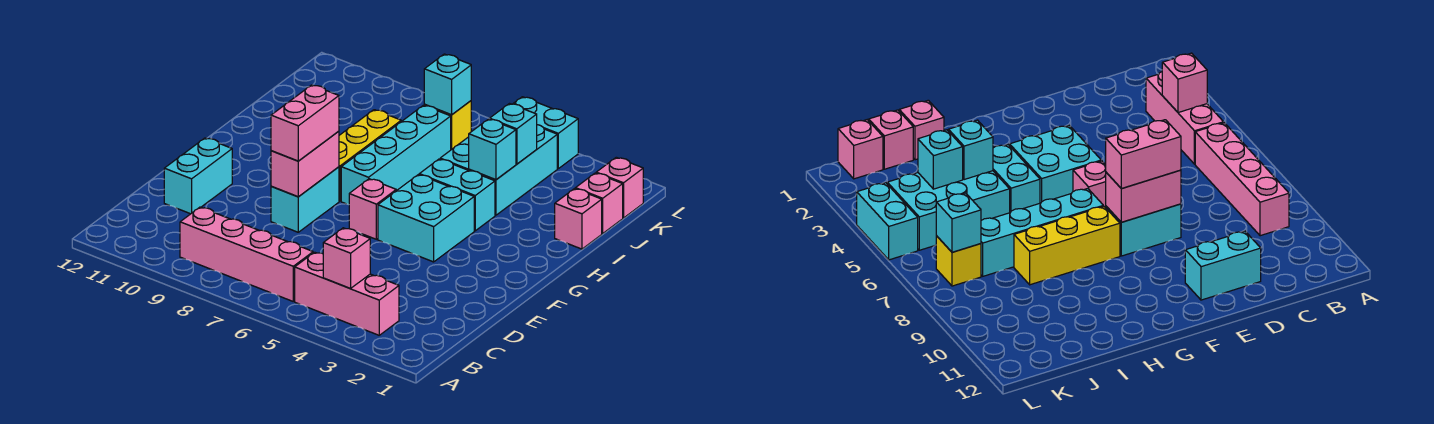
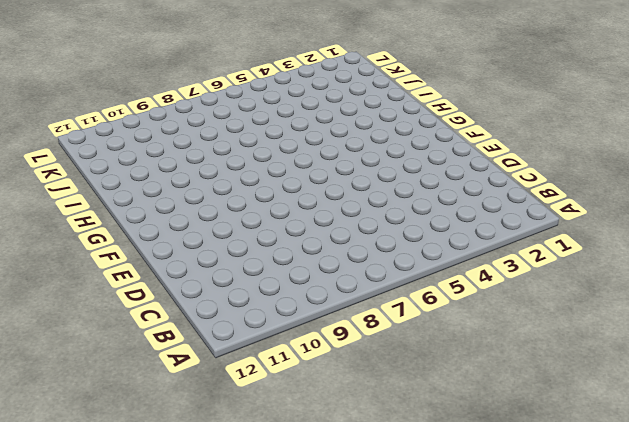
none -> pink 1x3 brick [295,252,399,335]
none -> pink 1x4 brick [180,207,313,301]
none -> cyan 1x2 brick [164,138,232,214]

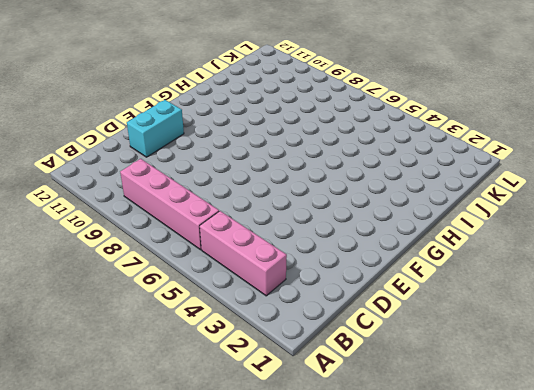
none -> cyan 1x2 brick [271,167,339,232]
none -> cyan 2x2 brick [378,175,474,262]
none -> pink 1x1 brick [349,179,396,239]

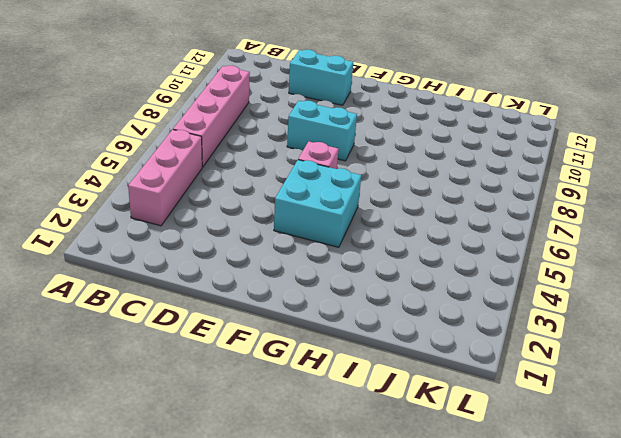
none -> cyan 1x4 brick [341,105,451,205]
none -> yellow 1x3 brick [339,110,401,201]
none -> cyan 1x2 brick [419,159,495,231]

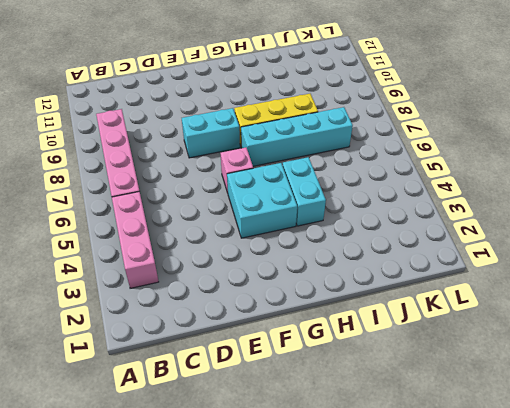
none -> cyan 1x2 brick [164,138,232,214]
none -> pink 1x1 brick [555,189,602,249]
none -> cyan 2x3 brick [440,125,557,215]

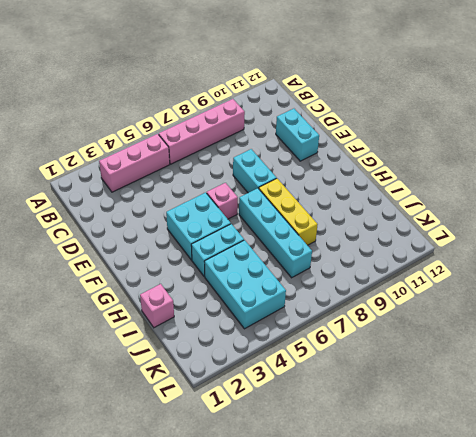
none -> pink 1x1 brick [576,173,623,233]
none -> pink 1x1 brick [596,157,643,218]
none -> yellow 1x1 brick [424,101,471,150]

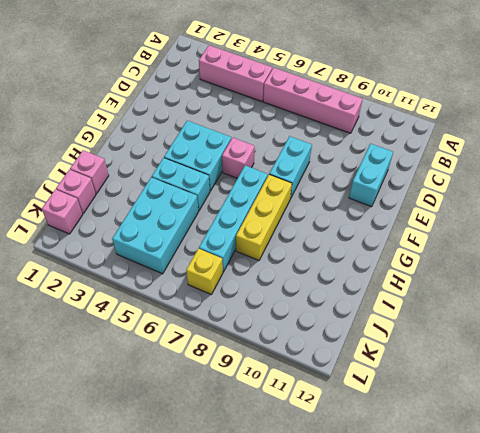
none -> cyan 1x2 brick [513,97,578,169]
none -> pink 1x1 brick [323,228,370,288]
none -> pink 1x2 brick [271,131,339,197]

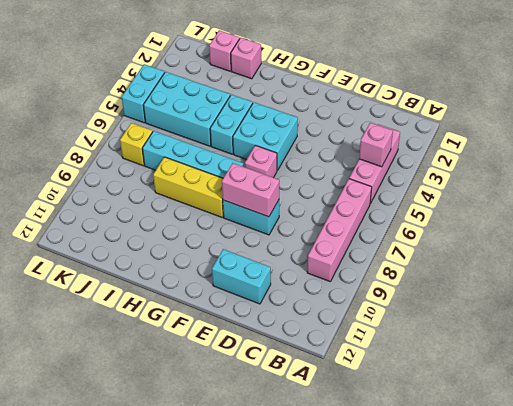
none -> pink 1x1 brick [596,157,643,218]
none -> cyan 1x1 brick [469,119,516,180]
none -> cyan 1x1 brick [490,104,537,164]

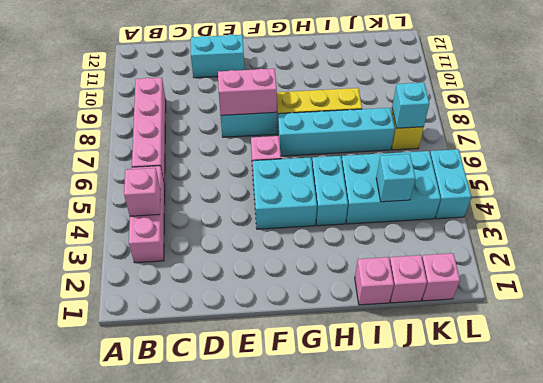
none -> cyan 1x1 brick [469,119,516,180]
none -> pink 1x2 brick [271,85,339,161]

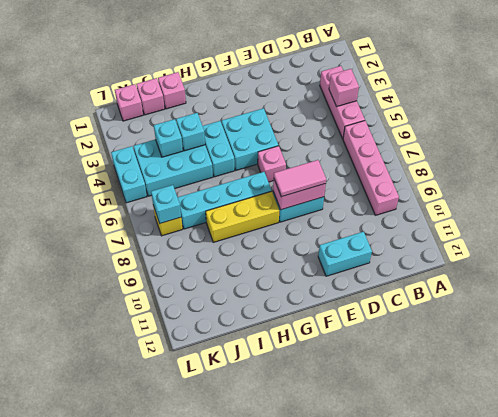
pink 1x2 tile [274,160,326,197] -> pink 1x2 brick [271,85,339,161]

